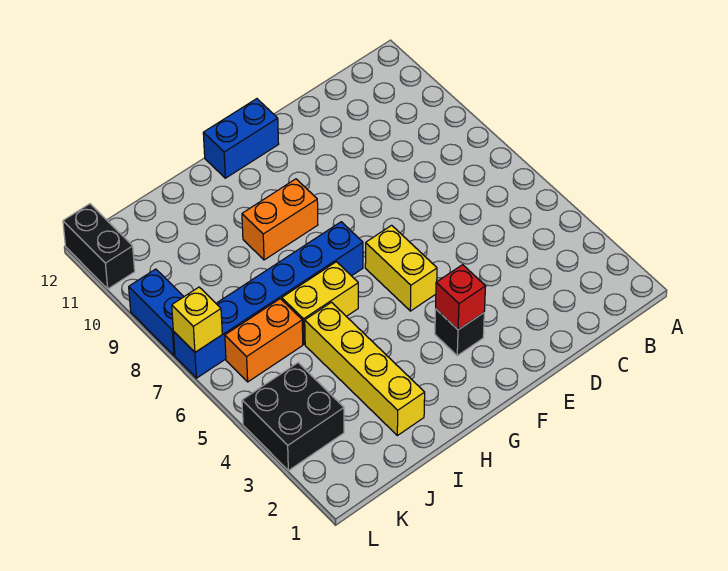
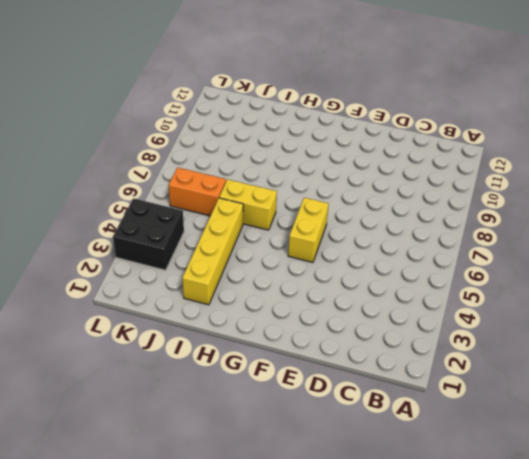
none -> black 1x1 brick [435,309,484,355]
none -> blue 1x2 brick [203,99,279,178]
none -> blue 1x6 brick [173,222,363,378]

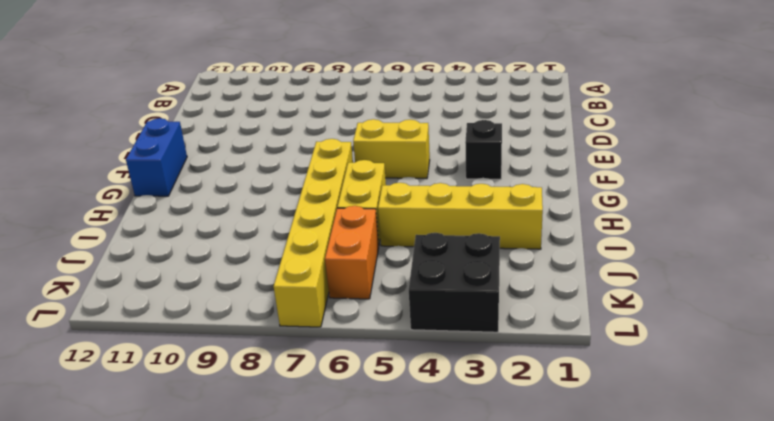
yellow 1x6 brick [274,139,353,327] -> blue 1x6 brick [173,222,363,378]
none -> orange 1x2 brick [242,179,318,260]
none -> blue 1x2 brick [129,269,184,355]
none -> black 1x2 brick [63,204,135,289]

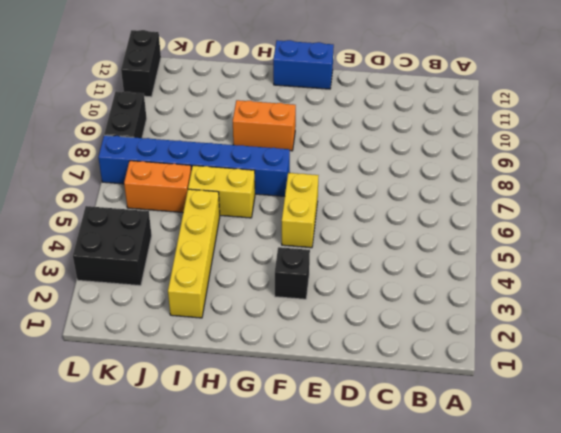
black 1x2 brick [104,91,147,138] -> blue 1x2 brick [129,269,184,355]
none -> red 1x1 brick [436,265,486,330]
none -> yellow 1x1 brick [172,287,222,352]

